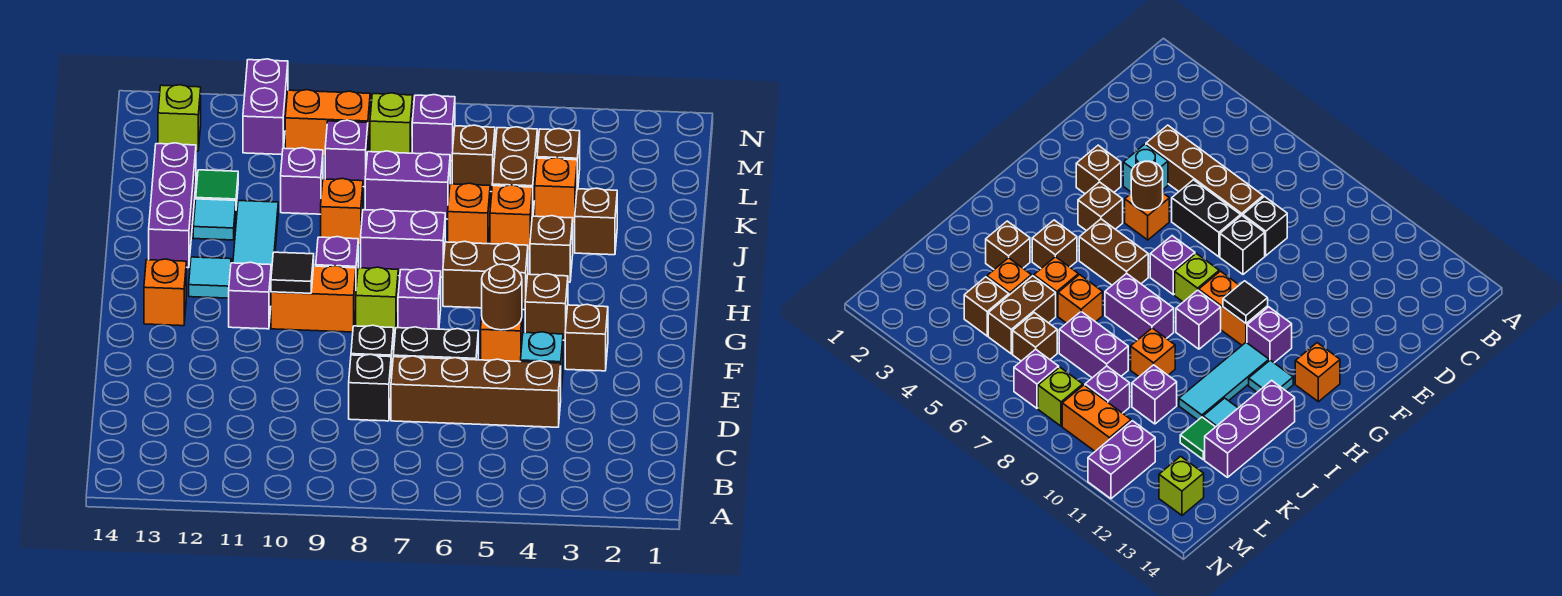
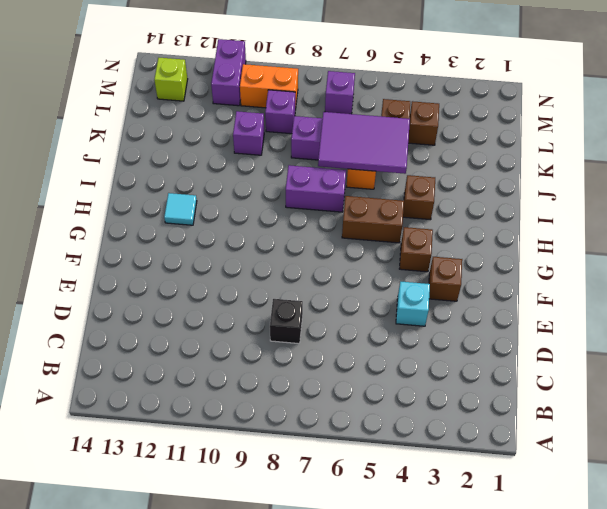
purple 2x3 tile [318,112,410,174] -> none
none -> brown 1x4 brick [391,356,561,427]
none -> black 1x2 brick [393,327,478,360]
none -> black 1x1 brick [351,325,394,378]
none -> orange 1x1 brick [481,303,523,362]

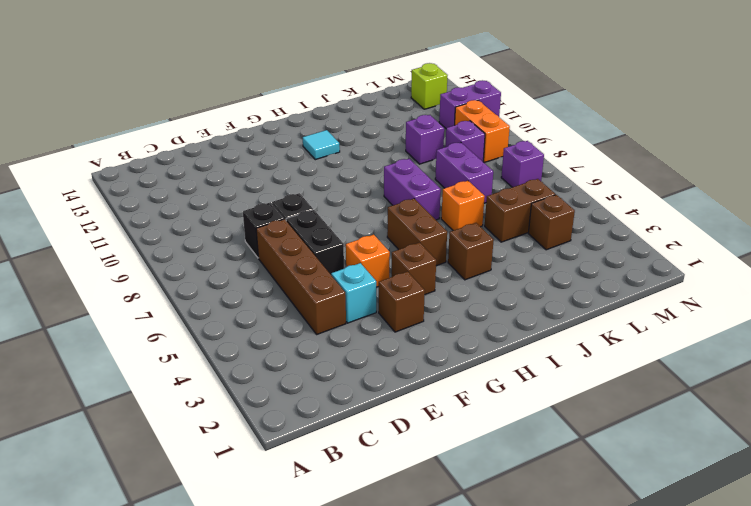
none -> purple 1x1 brick [398,269,441,329]
none -> lime 1x1 brick [356,267,398,334]
none -> orange 1x2 brick [271,266,356,332]
none -> purple 1x1 brick [229,262,271,329]

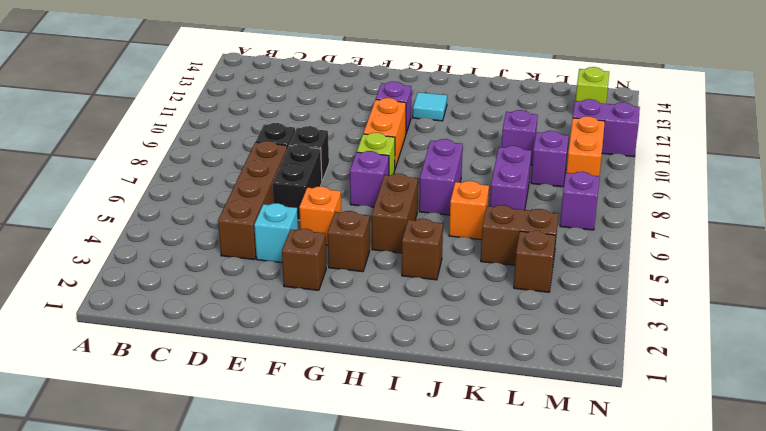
none -> orange 1x1 brick [144,259,186,326]
none -> purple 1x1 brick [316,237,358,287]
none -> cyan 1x3 tile [233,201,278,274]
none -> purple 1x3 brick [149,143,196,268]

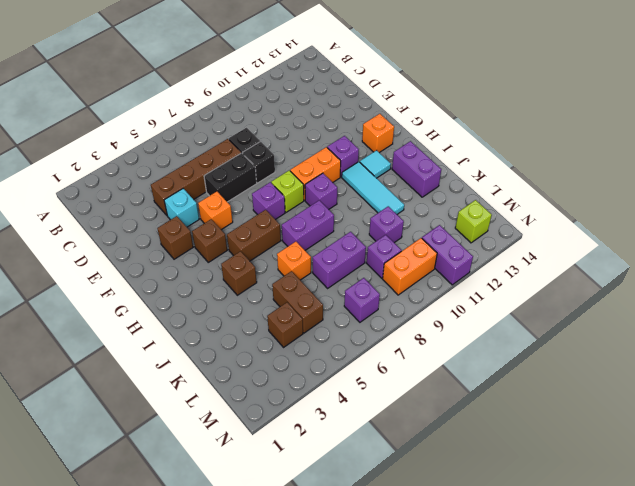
purple 1x2 brick [392,141,441,197] -> purple 1x3 brick [149,143,196,268]
none -> brown 1x1 brick [575,188,617,255]
none -> orange 1x1 brick [490,185,533,251]
none -> orange 1x1 brick [321,178,363,245]
none -> cyan 1x1 tile [193,199,236,240]

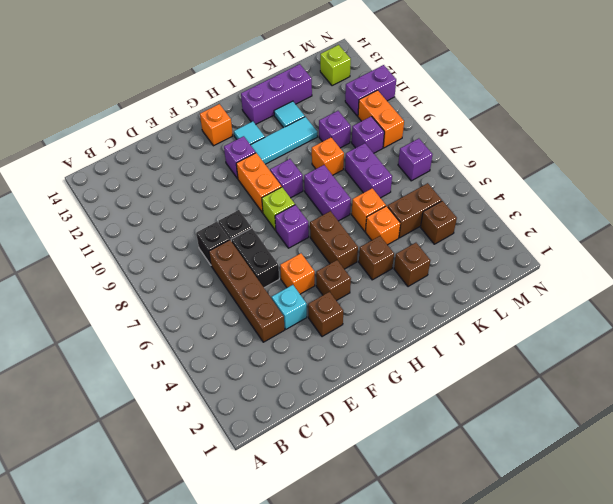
none -> orange 1x1 brick [535,158,577,224]
none -> green 1x1 tile [196,170,238,206]
none -> brown 1x1 brick [452,125,495,192]
none -> lime 1x1 brick [370,93,413,153]

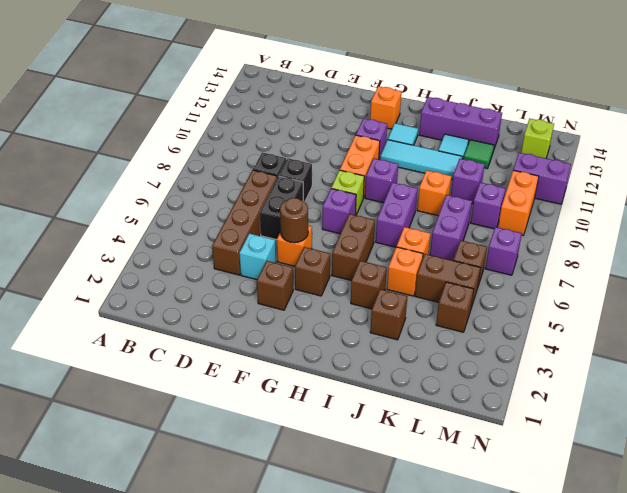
none -> orange 1x1 brick [535,158,577,224]
none -> lime 1x1 brick [370,93,413,153]
none -> black 1x1 tile [271,252,314,293]

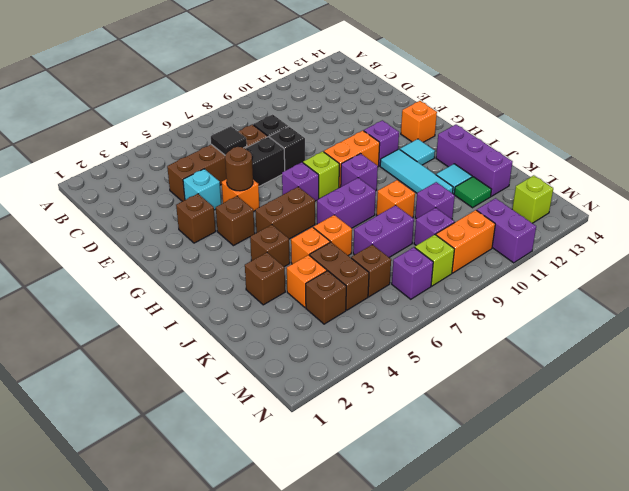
black 1x1 tile [211,126,247,155] -> black 1x1 tile moved to [271,252,314,293]

